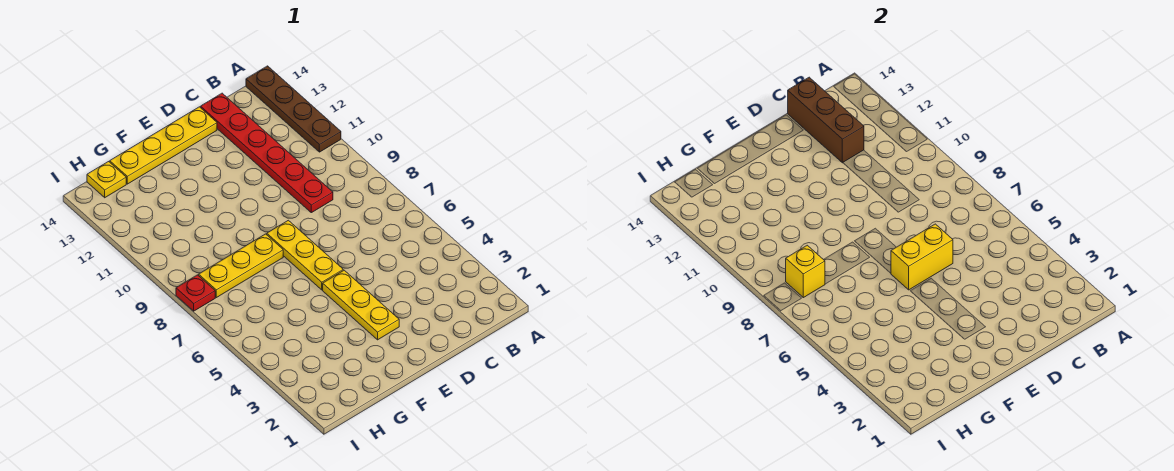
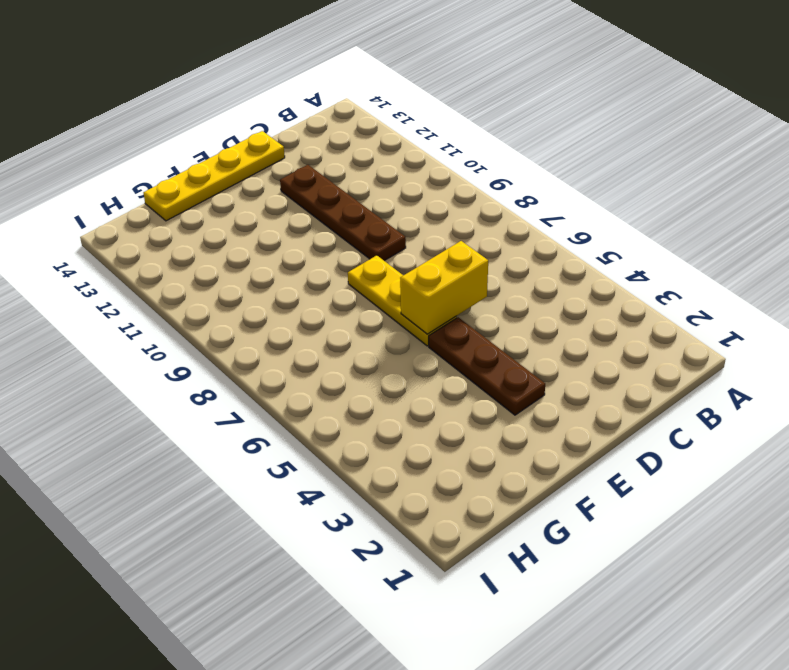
brown 1x4 plate [280,165,406,261] -> brown 1x4 plate moved to [246,66,341,152]
brown 1x3 plate [429,317,545,415] -> yellow 1x3 plate [323,270,399,340]
none -> red 1x6 plate [201,93,333,213]
none -> yellow 1x3 plate [199,234,283,298]

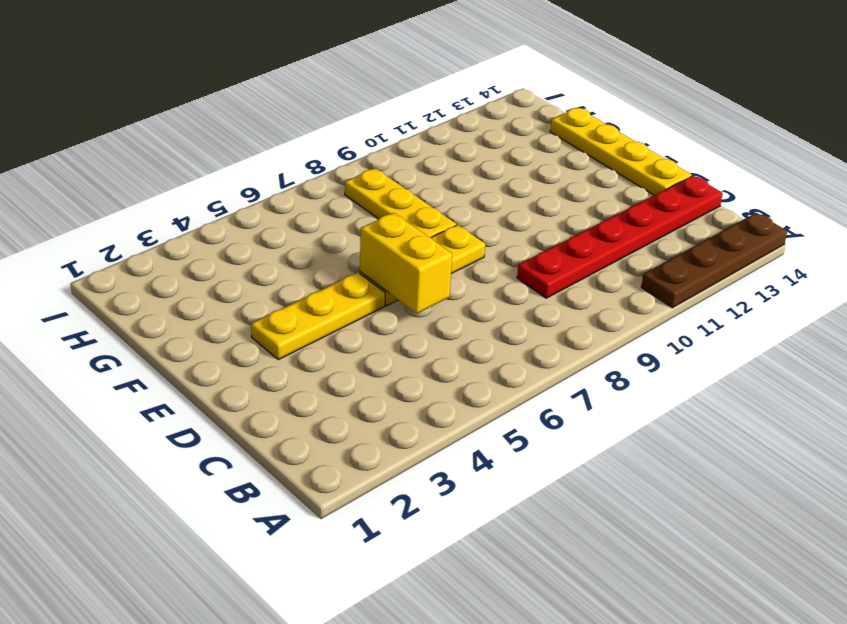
none -> yellow 1x1 plate [87,162,126,198]
none -> red 1x1 plate [176,275,215,311]

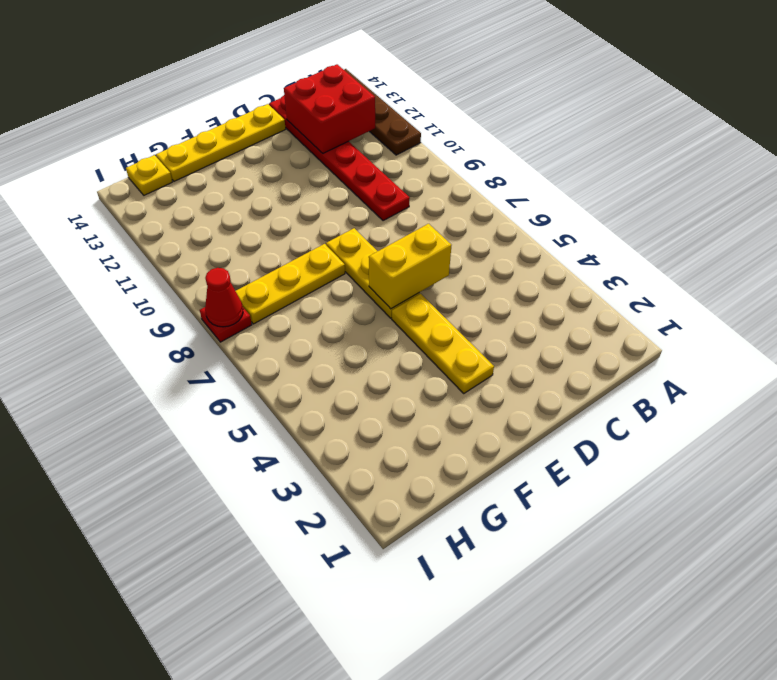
red 2x2 brick [284,64,375,153] -> brown 1x3 brick [788,77,864,163]
red 1x1 cone [205,268,243,327] -> none
none -> yellow 1x1 brick [786,245,825,298]

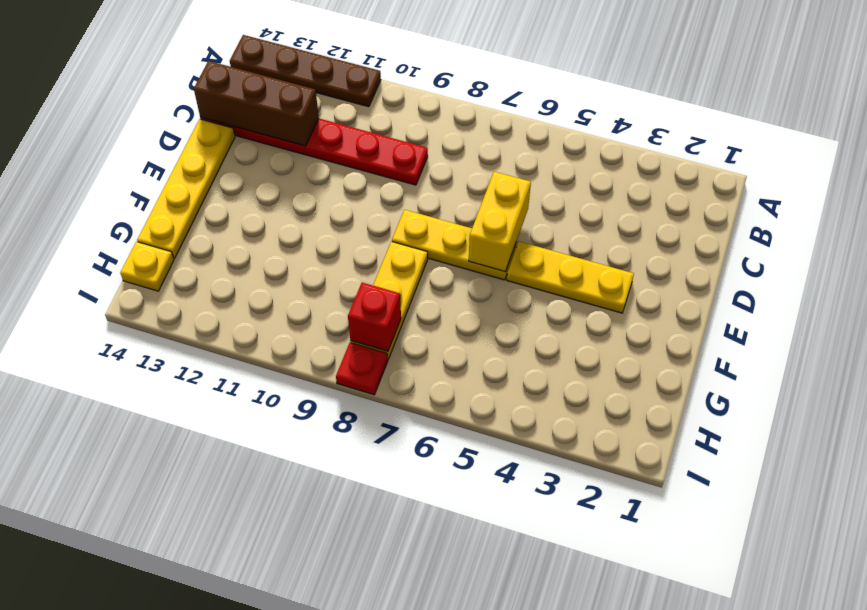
red 1x1 brick [348,282,401,351] -> yellow 1x1 brick [786,245,825,298]

